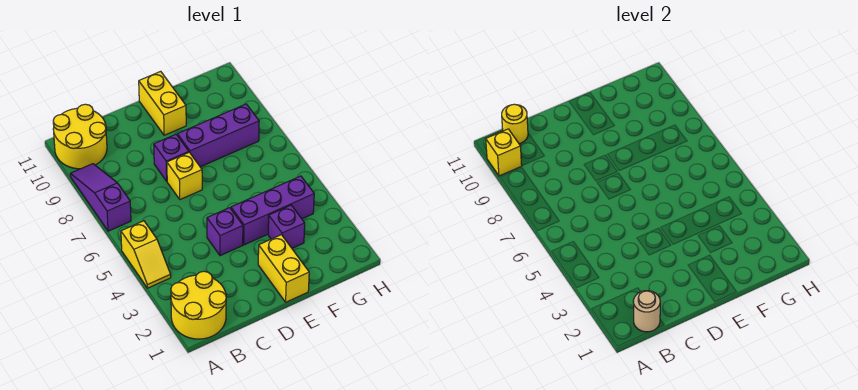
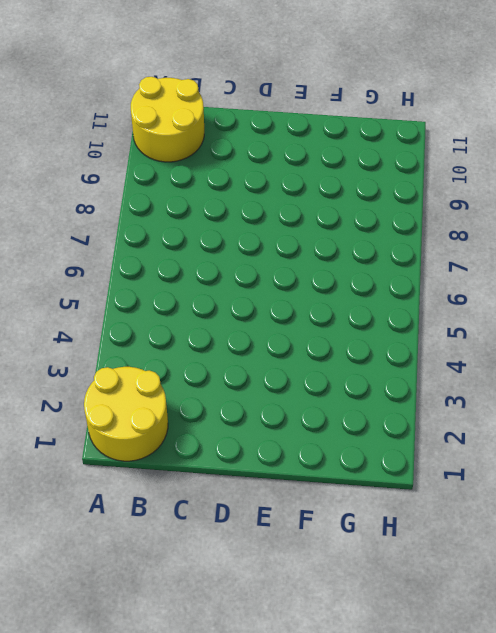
none -> yellow 1x2 slope [121,221,171,288]
none -> purple 1x3 slope [70,164,131,231]
none -> purple 1x1 brick [207,208,243,256]

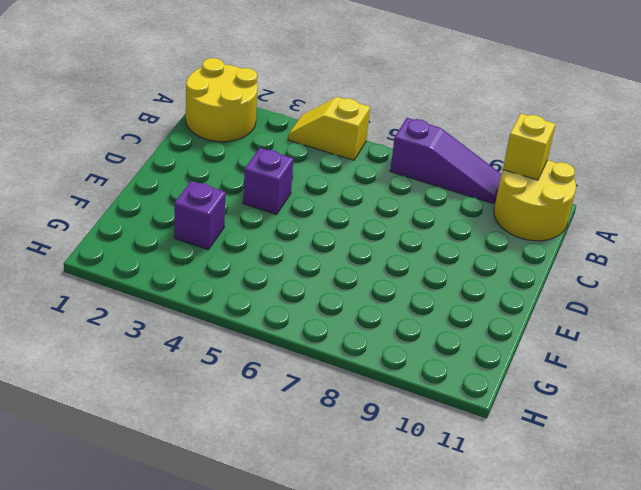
none -> yellow 1x1 brick [167,152,202,200]
none -> purple 1x1 brick [154,135,189,181]
none -> yellow 1x2 brick [258,235,309,302]

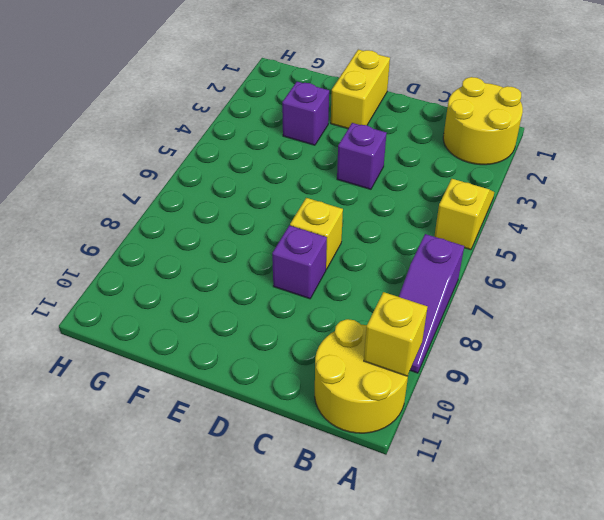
none -> purple 1x3 brick [231,176,314,245]
none -> purple 1x3 brick [177,104,259,167]
none -> yellow 1x2 brick [139,71,186,135]

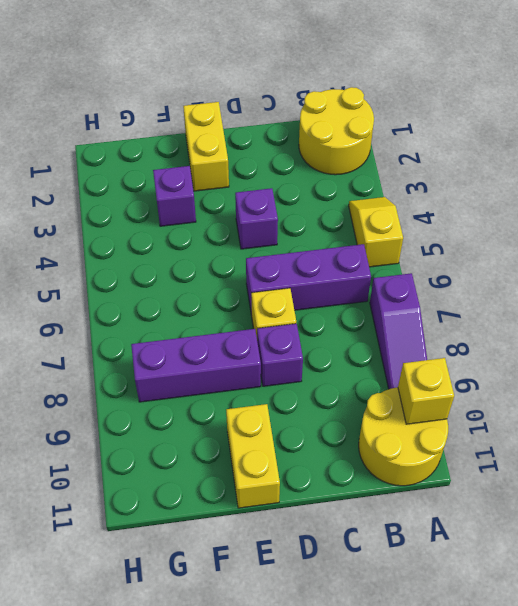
purple 1x3 brick [246,244,371,315] -> purple 1x3 brick moved to [231,176,314,245]
none -> tan 1x1 round brick [633,291,660,332]
none -> yellow 1x1 round brick [502,104,528,144]

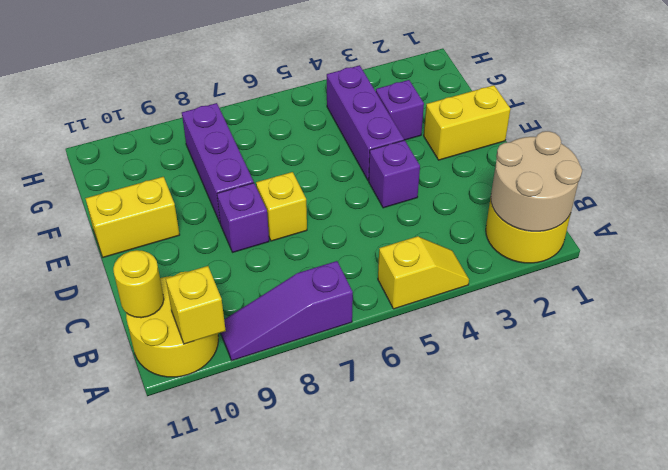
tan 2x2 round brick [491,131,582,231] -> tan 1x1 round brick [633,291,660,332]

